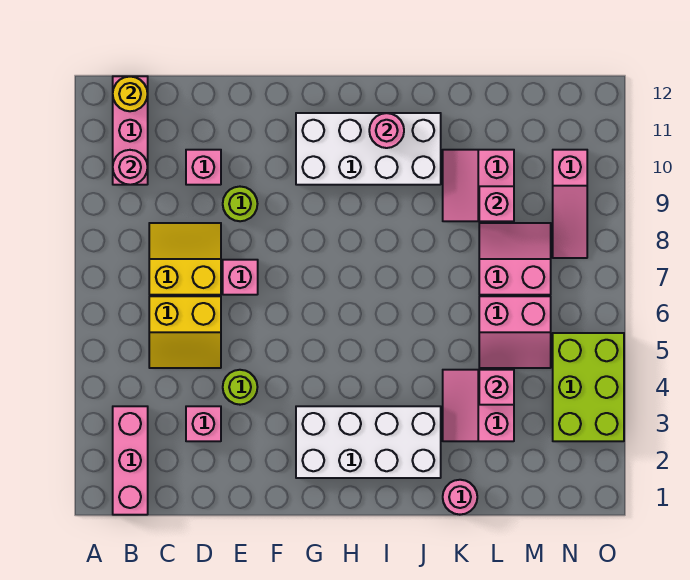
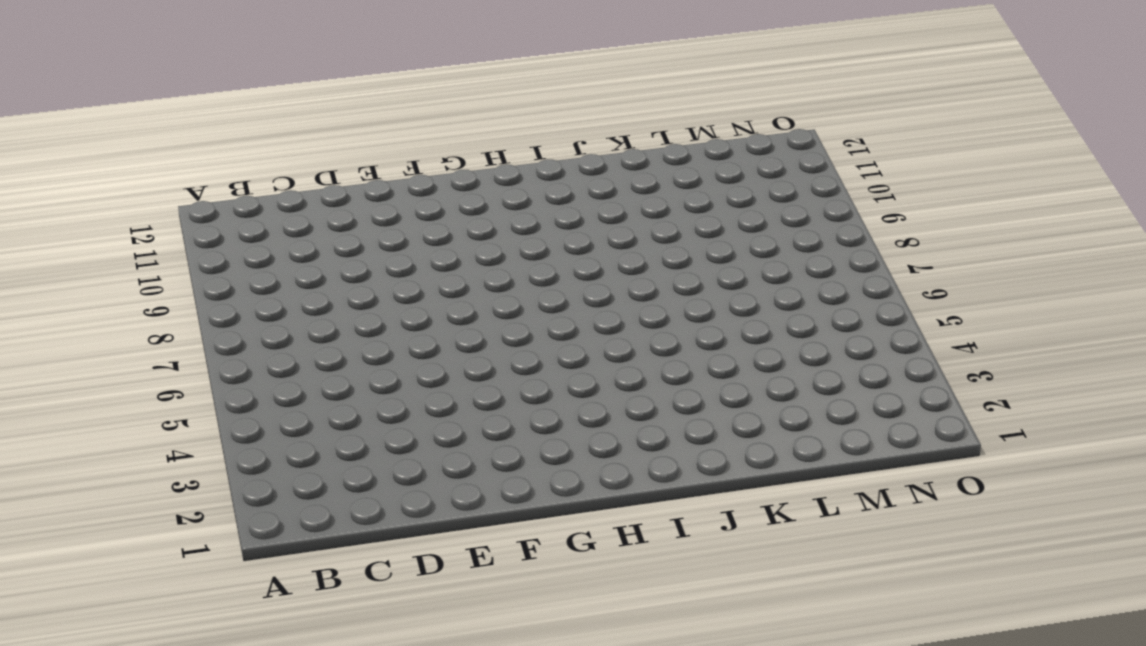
none -> pink 1x3 brick [113,406,148,515]
none -> pink 1x3 brick [113,76,148,185]
none -> yellow 2x2 slope [149,296,221,368]

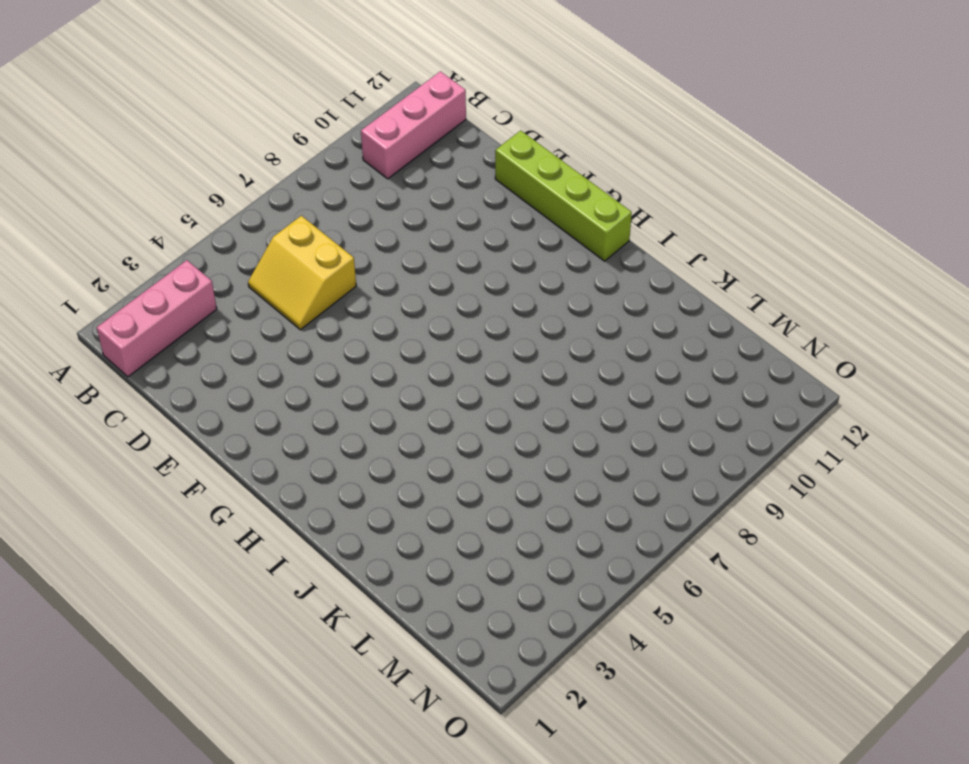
lime 1x4 brick [495,130,632,261] -> none
none -> yellow 2x2 slope [149,223,221,295]
none -> pink 1x1 brick [186,406,221,441]
none -> pink 1x1 brick [186,150,221,185]

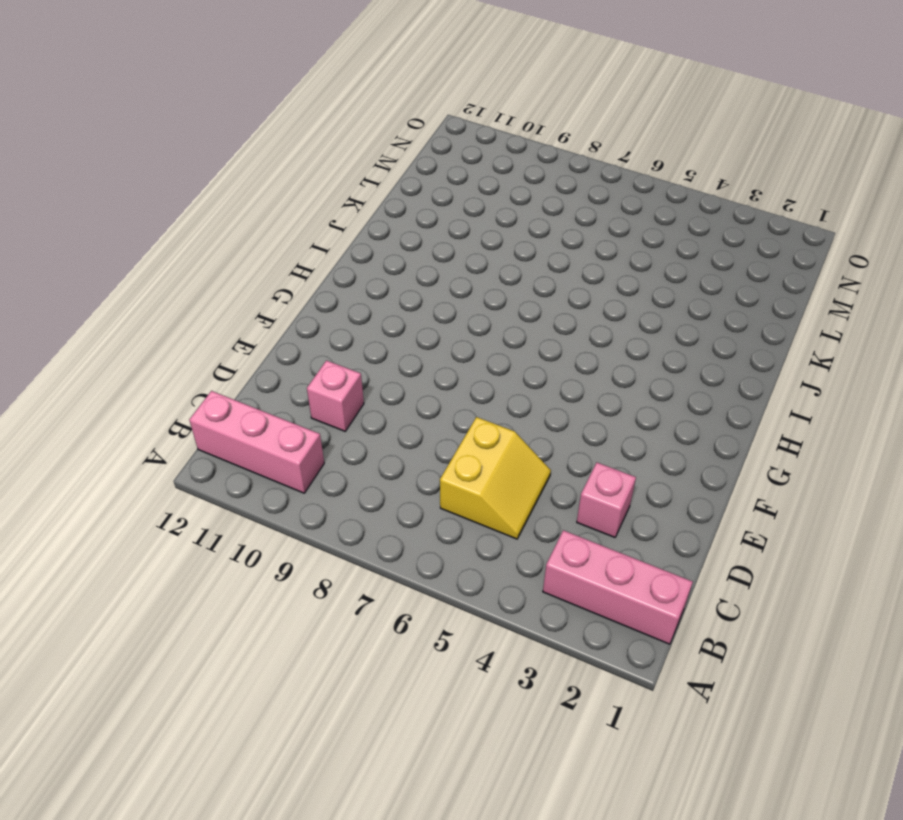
none -> yellow 2x2 slope [149,223,221,295]
none -> lime 1x1 round brick [223,370,257,405]
none -> pink 1x1 brick [223,260,258,295]

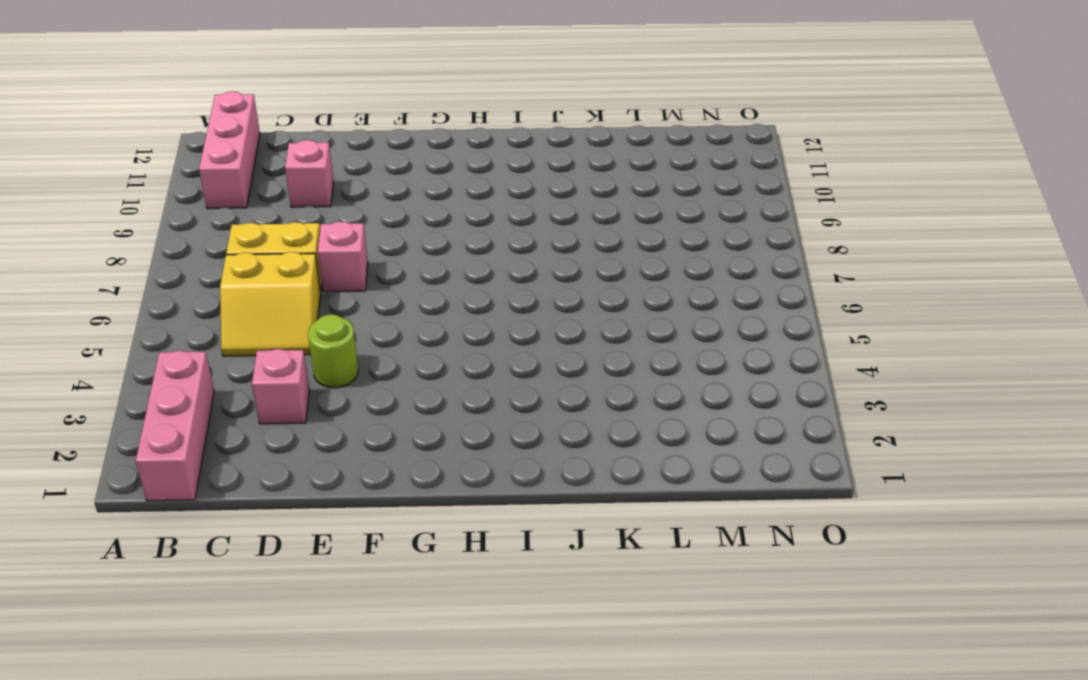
none -> lime 1x1 round brick [223,187,257,221]
none -> white 2x4 brick [296,406,441,478]
none -> white 2x4 brick [296,113,441,185]

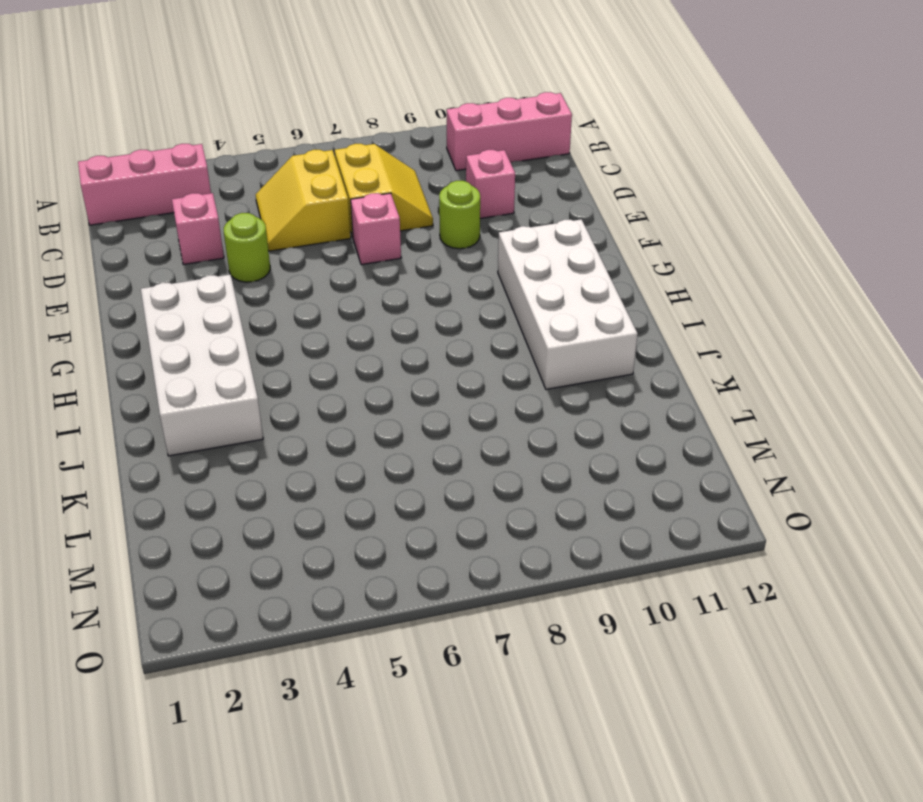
none -> pink 1x1 round brick [443,480,477,515]
none -> pink 2x2 slope [443,370,514,441]
none -> pink 2x2 slope [443,150,514,221]

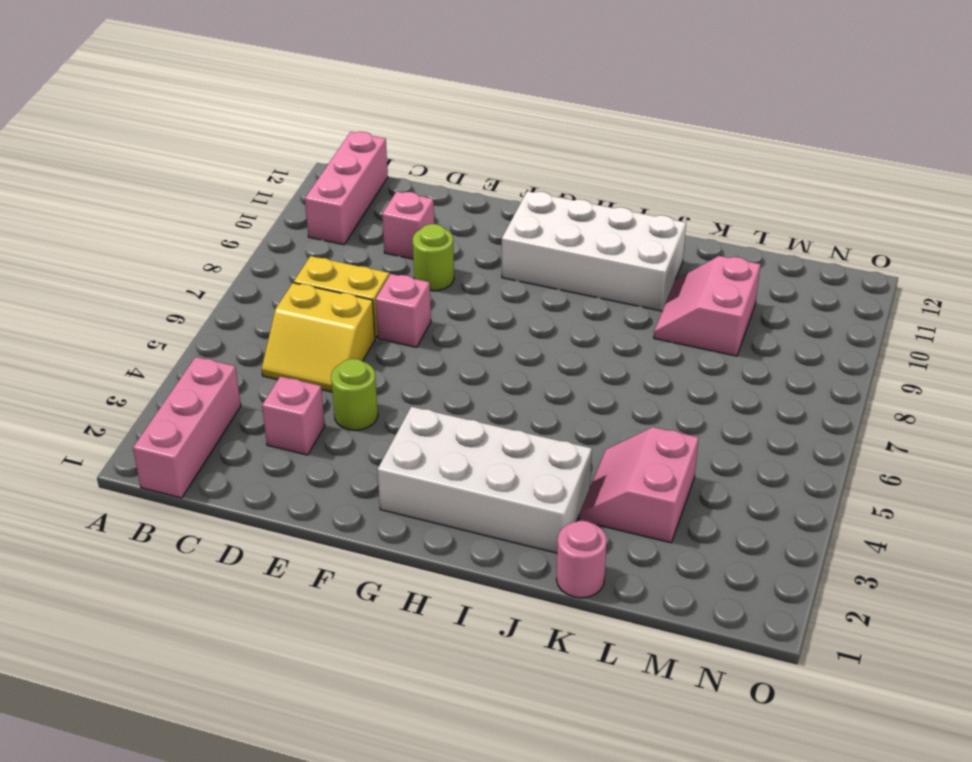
none -> pink 2x2 slope [479,296,551,368]
none -> pink 2x2 slope [479,223,551,295]
none -> lime 2x3 brick [553,333,624,441]

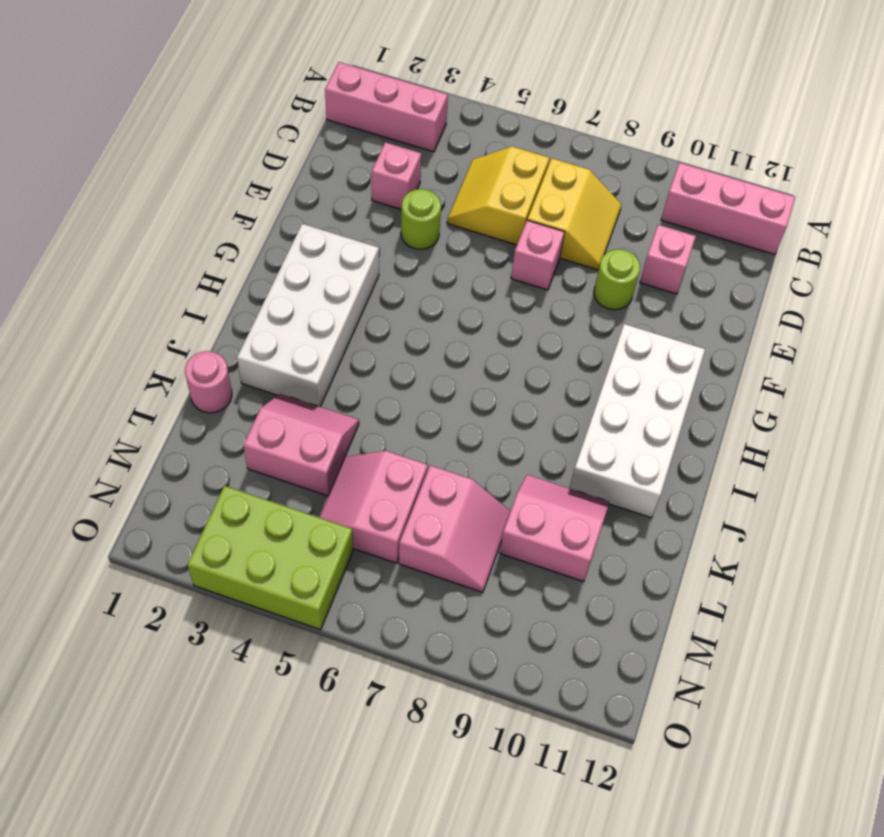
none -> pink 1x3 slope [553,150,587,258]
none -> pink 1x1 round brick [113,150,148,185]
none -> yellow 1x1 round brick [113,76,148,111]

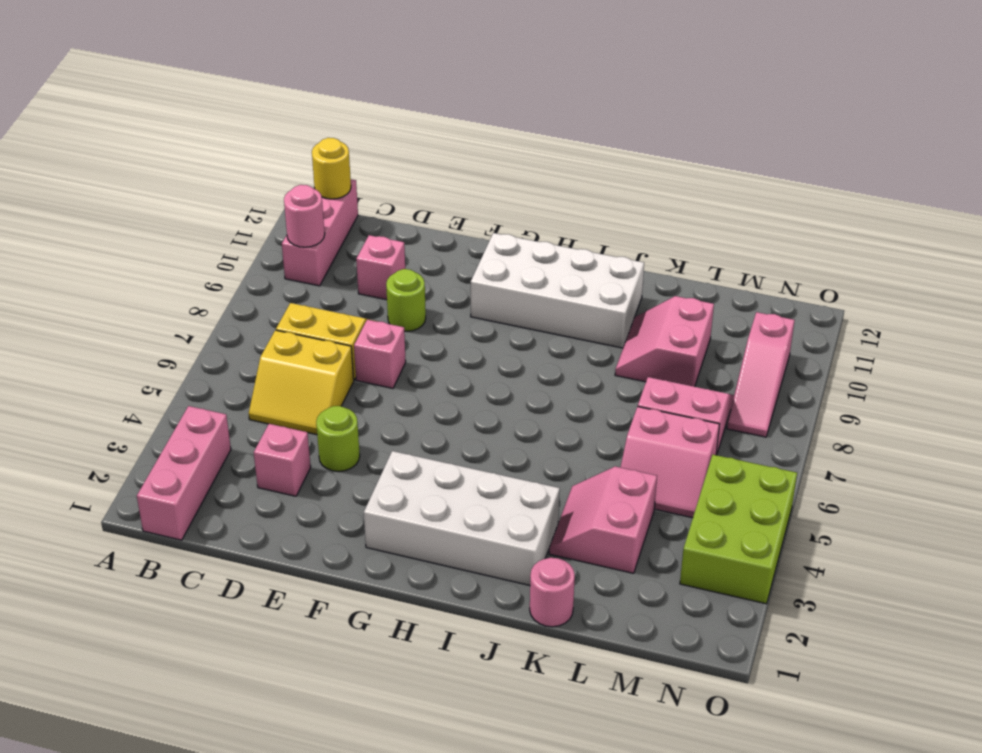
none -> pink 1x1 round brick [369,113,404,148]
none -> pink 1x1 brick [479,370,514,405]
none -> pink 1x1 brick [479,186,514,221]

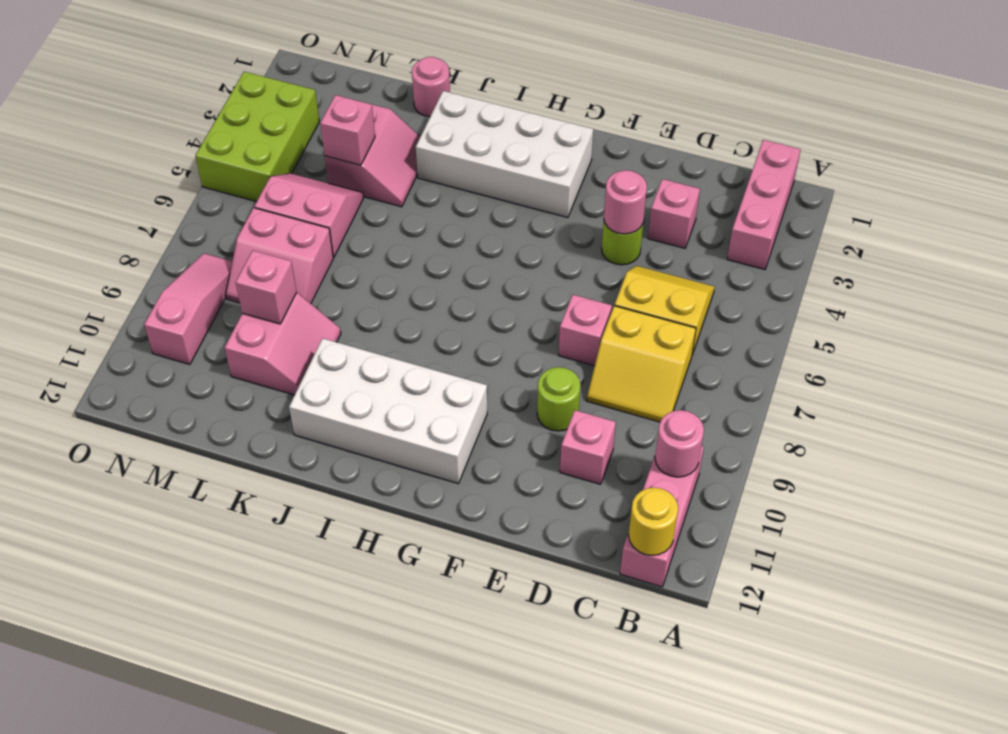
pink 1x1 round brick [604,170,647,234] -> pink 1x1 round brick moved to [369,113,404,148]

